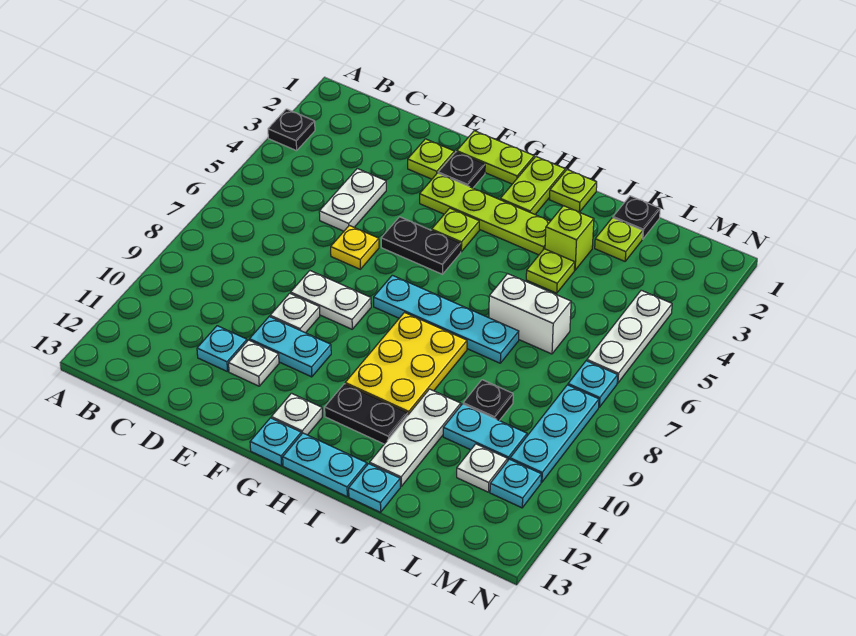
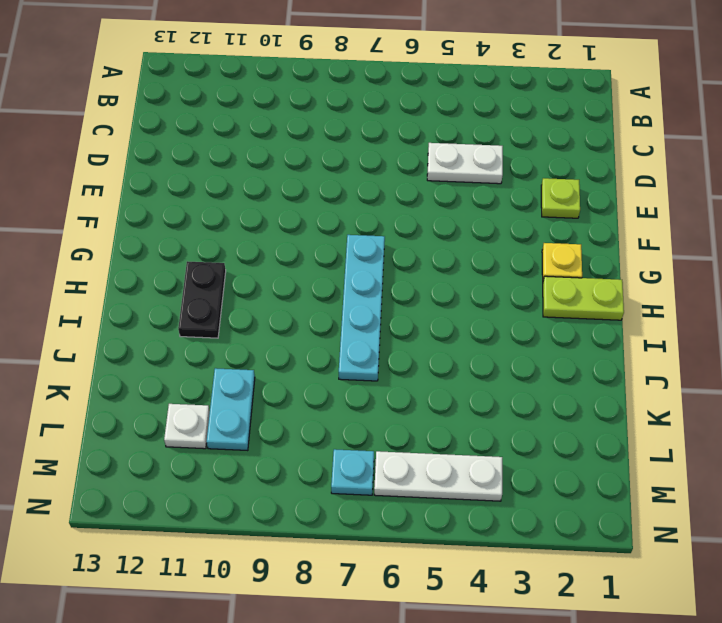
yellow 1x1 plate [542,243,582,280] -> yellow 1x1 plate moved to [331,225,379,269]
none -> black 1x1 plate [268,109,315,151]
none -> cyan 1x1 plate [197,326,247,372]
none -> white 1x2 plate [291,271,371,329]
none -> white 1x1 plate [270,293,320,333]

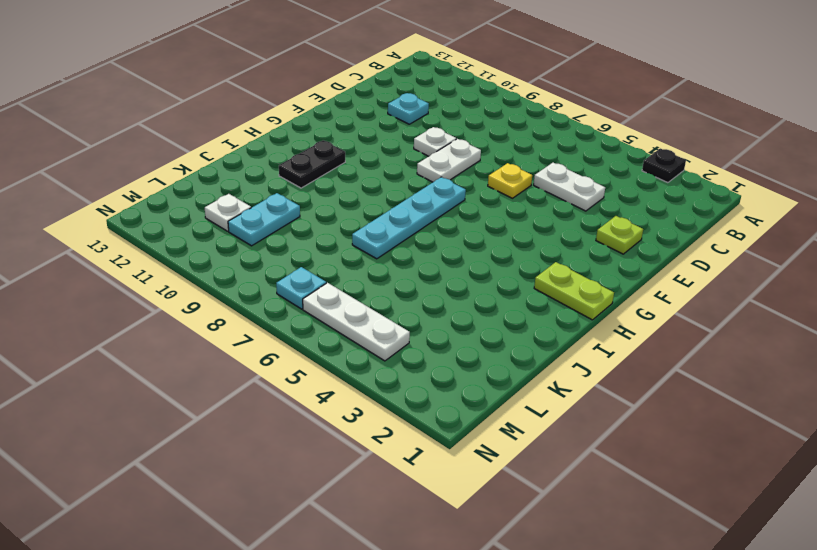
none -> cyan 1x2 plate [250,317,331,377]
none -> white 1x1 plate [229,340,279,386]
none -> lime 1x2 plate [457,131,534,184]
none -> black 1x1 plate [438,152,485,188]

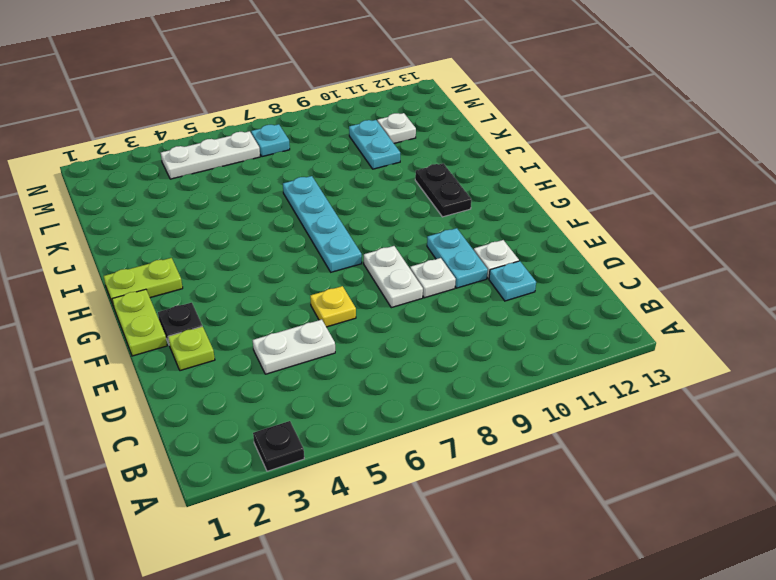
none -> lime 1x4 plate [420,173,550,255]
none -> black 1x2 plate [381,217,461,274]
none -> lime 1x1 plate [432,208,479,252]
none -> white 1x1 plate [271,393,322,435]

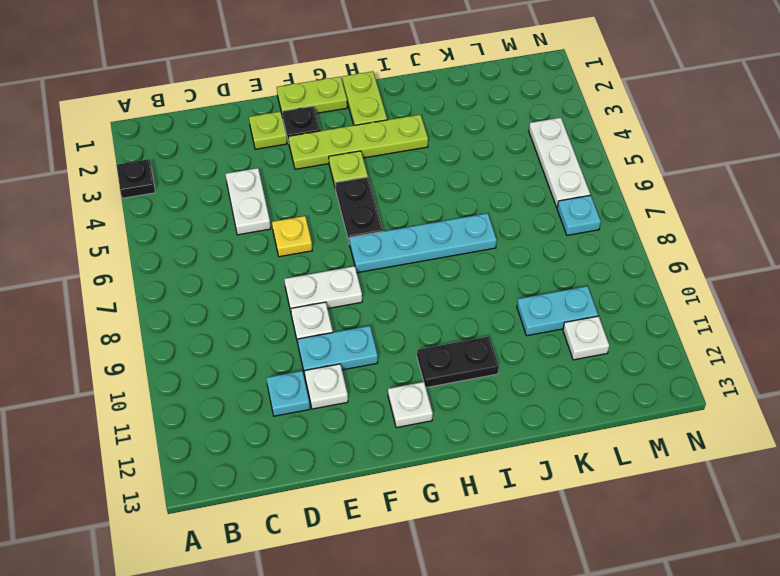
black 1x2 plate [335,177,383,244] -> black 1x2 plate turned to [381,217,461,274]
none -> cyan 1x1 plate [250,418,301,466]
none -> yellow 2x3 plate [345,313,467,415]
none -> cyan 1x2 plate [283,433,367,496]
none -> lime 1x1 plate [550,170,597,212]

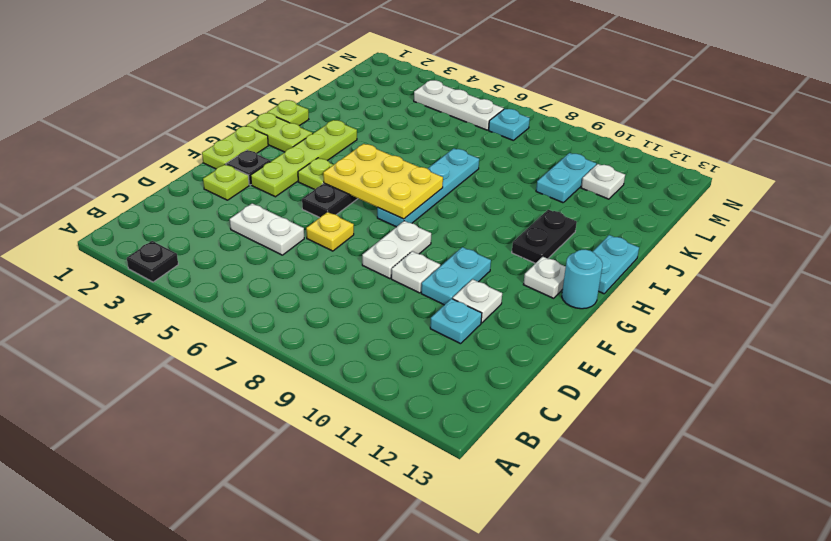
yellow 2x3 plate [323,144,443,219] -> yellow 2x3 plate moved to [345,313,467,415]
cyan 1x1 round brick [562,250,603,309] -> cyan 1x1 plate [250,418,301,466]
none -> lime 1x1 brick [545,206,594,270]
none -> lime 1x1 plate [526,249,575,293]
none -> white 1x2 brick [489,274,571,354]
none -> white 1x3 plate [370,389,461,487]

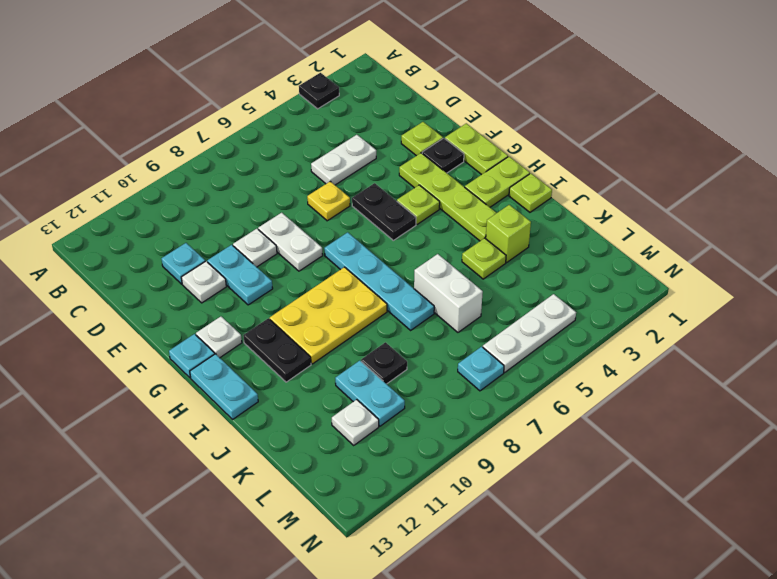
none -> white 1x3 plate [370,389,461,487]
none -> cyan 1x1 plate [349,464,400,512]
none -> black 1x1 plate [613,196,660,239]
none -> lime 1x1 plate [595,218,643,261]

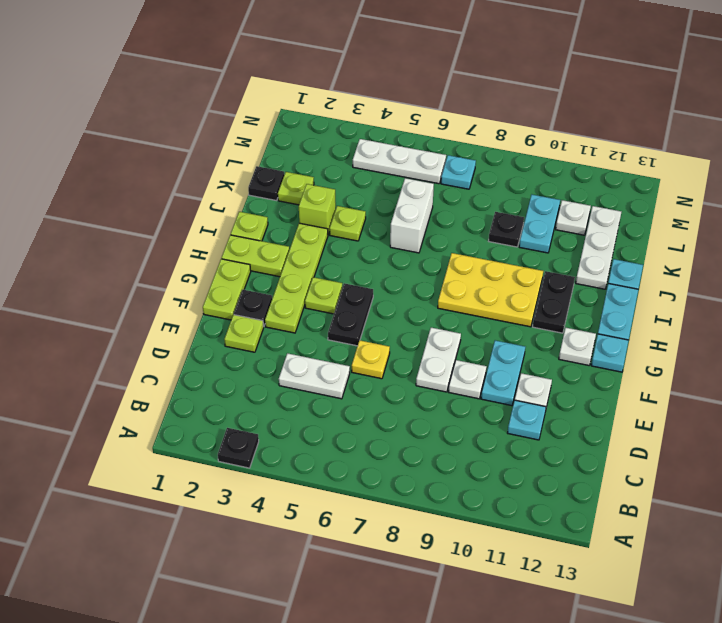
white 1x3 plate [576,206,621,289] -> white 1x3 plate turned to [370,389,461,487]
none -> cyan 1x4 plate [374,275,519,363]
none -> cyan 1x3 plate [510,385,599,482]
none -> cyan 1x1 plate [490,459,541,508]

